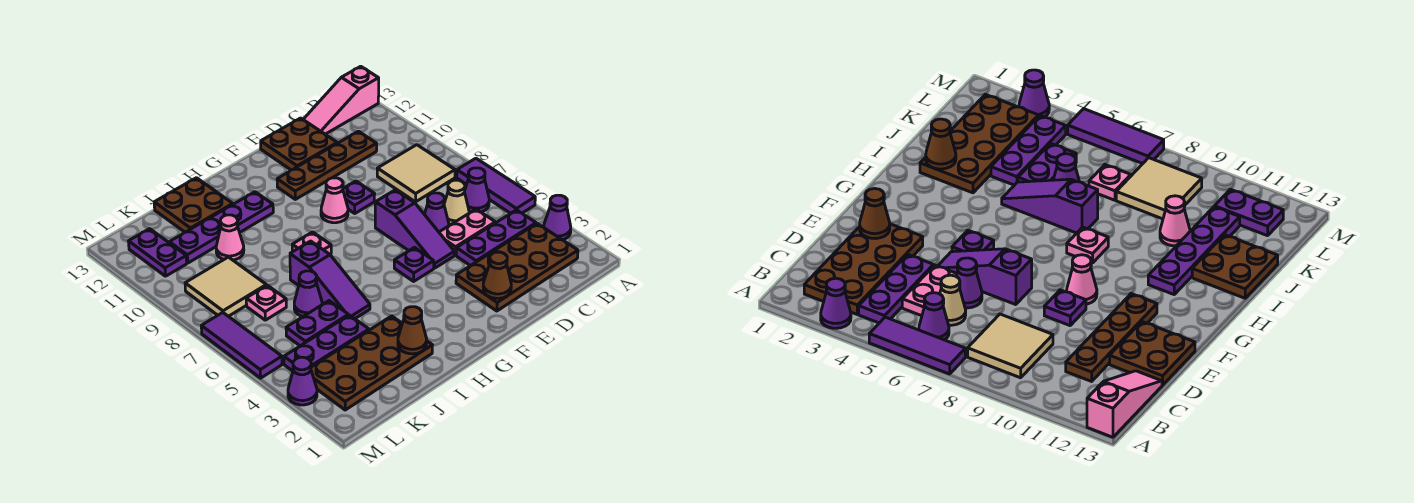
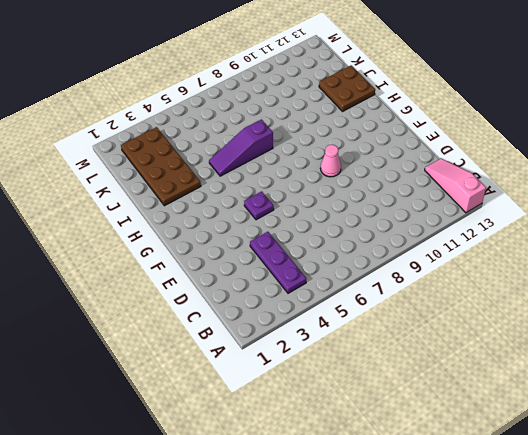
none -> purple 1x1 cone [544,195,571,240]
none -> purple 1x3 tile [457,158,535,213]
none -> brown 2x4 plate [456,223,578,311]
none -> purple 1x1 cone [465,168,489,212]

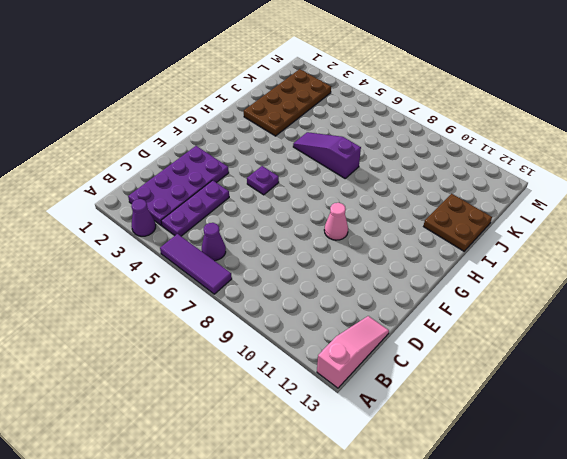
purple 2x4 plate [128,146,229,226] -> brown 2x4 plate [456,223,578,311]
none -> tan 2x2 tile [377,145,455,202]
none -> pink 1x2 plate [439,209,495,255]
none -> tan 1x1 cone [444,180,469,224]
none -> brown 1x4 plate [277,131,377,199]

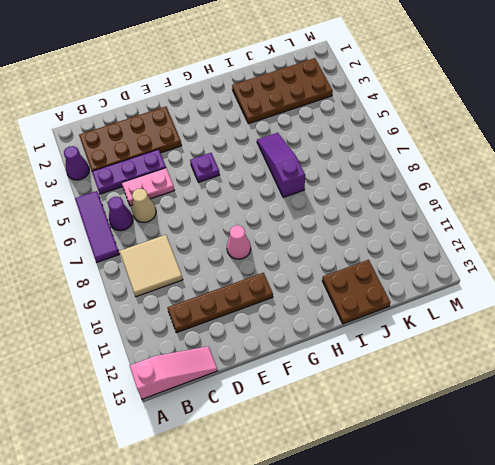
none -> purple 1x1 cone [424,193,449,232]
none -> brown 2x2 plate [261,118,337,170]
none -> purple 1x3 slope [375,190,454,268]
none -> purple 1x1 plate [343,181,375,213]

